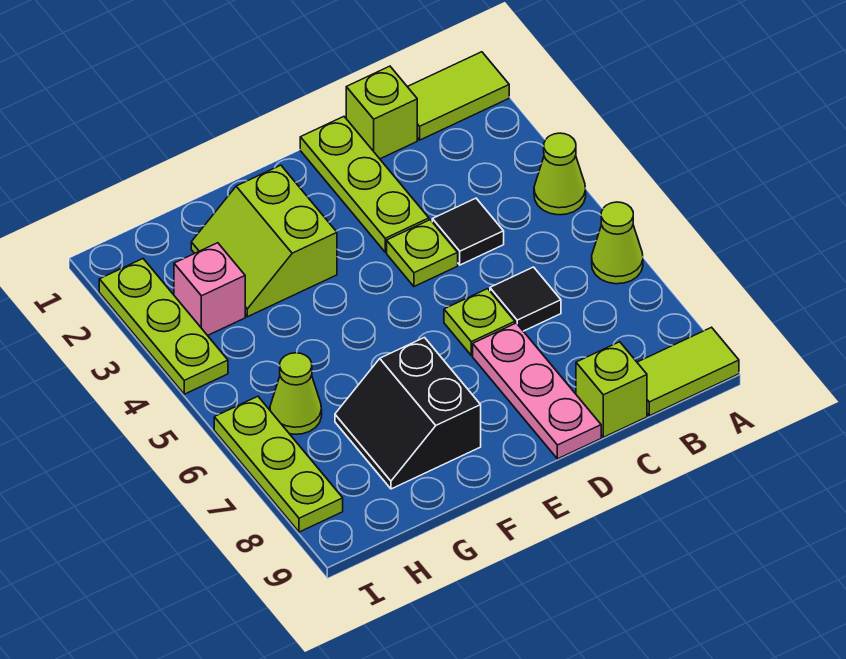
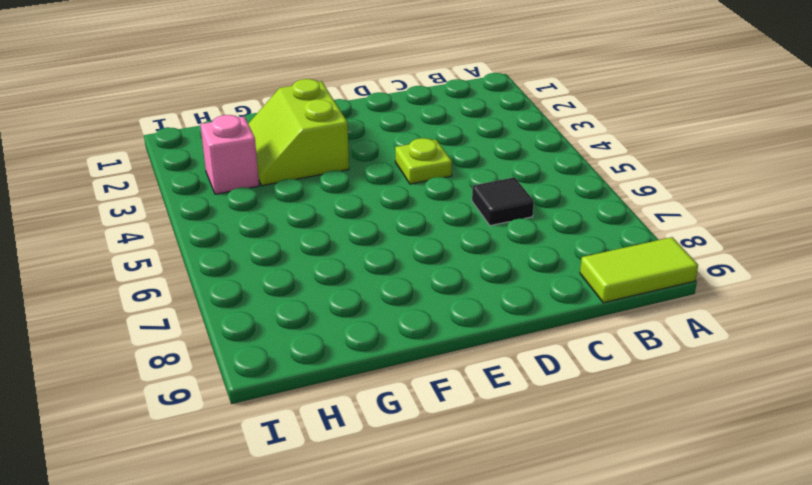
none -> lime 1x2 tile [408,52,509,140]
none -> lime 1x1 cone [534,133,586,215]
none -> lime 1x1 cone [592,202,643,284]

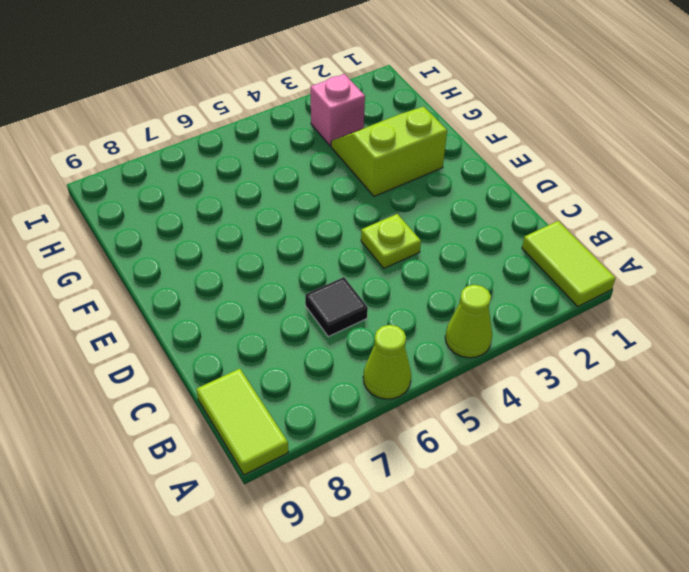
none -> lime 1x1 brick [346,66,417,159]
none -> black 1x1 tile [432,198,504,265]
none -> lime 1x1 brick [576,342,647,437]

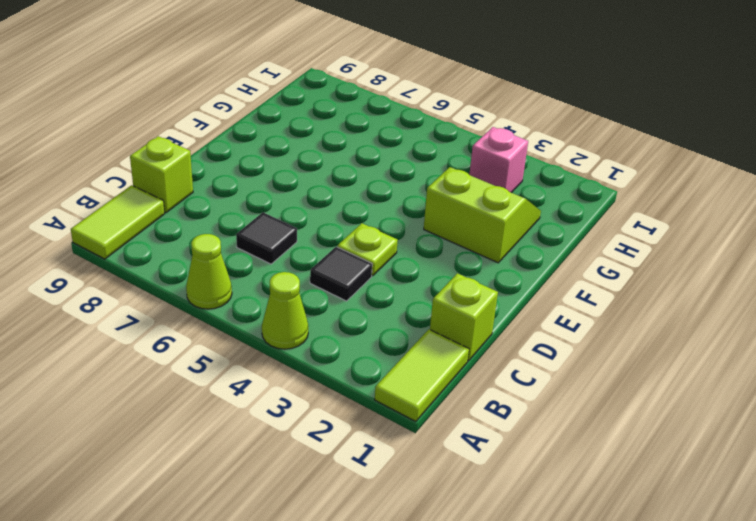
none -> lime 1x3 plate [300,117,429,252]
none -> lime 1x1 plate [444,289,515,355]
none -> pink 1x3 plate [473,323,601,459]

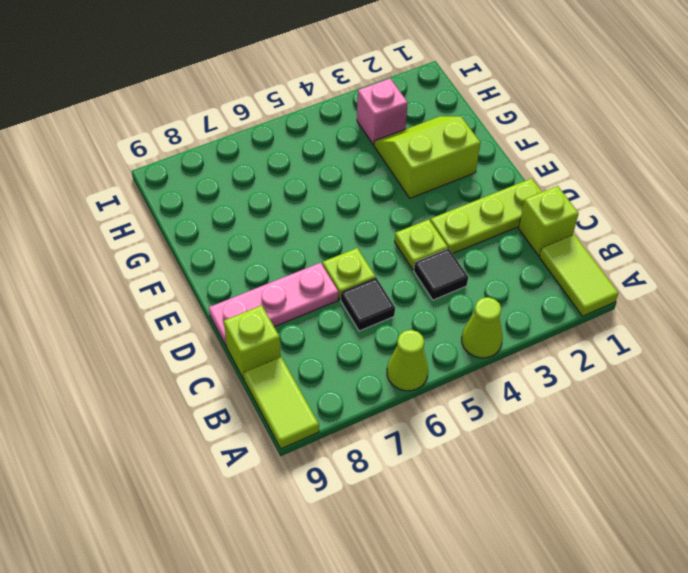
none -> black 2x2 slope [335,338,481,489]
none -> lime 1x1 cone [270,353,322,434]
none -> lime 1x3 plate [99,259,228,394]

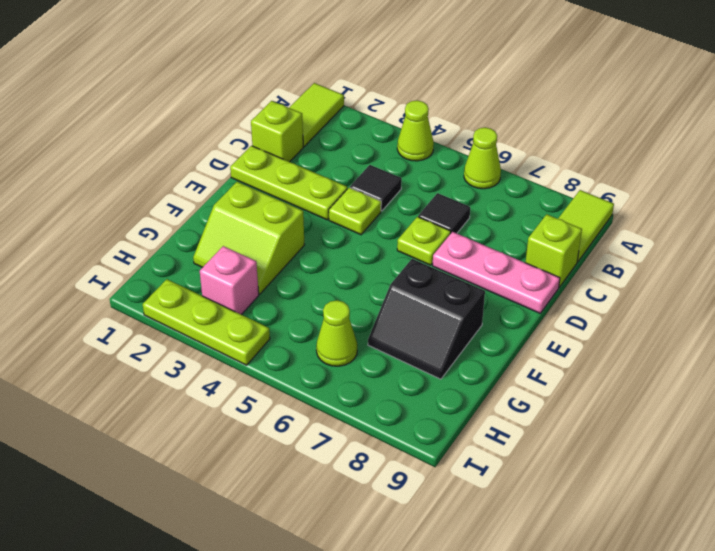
none -> lime 1x3 plate [214,396,343,532]

